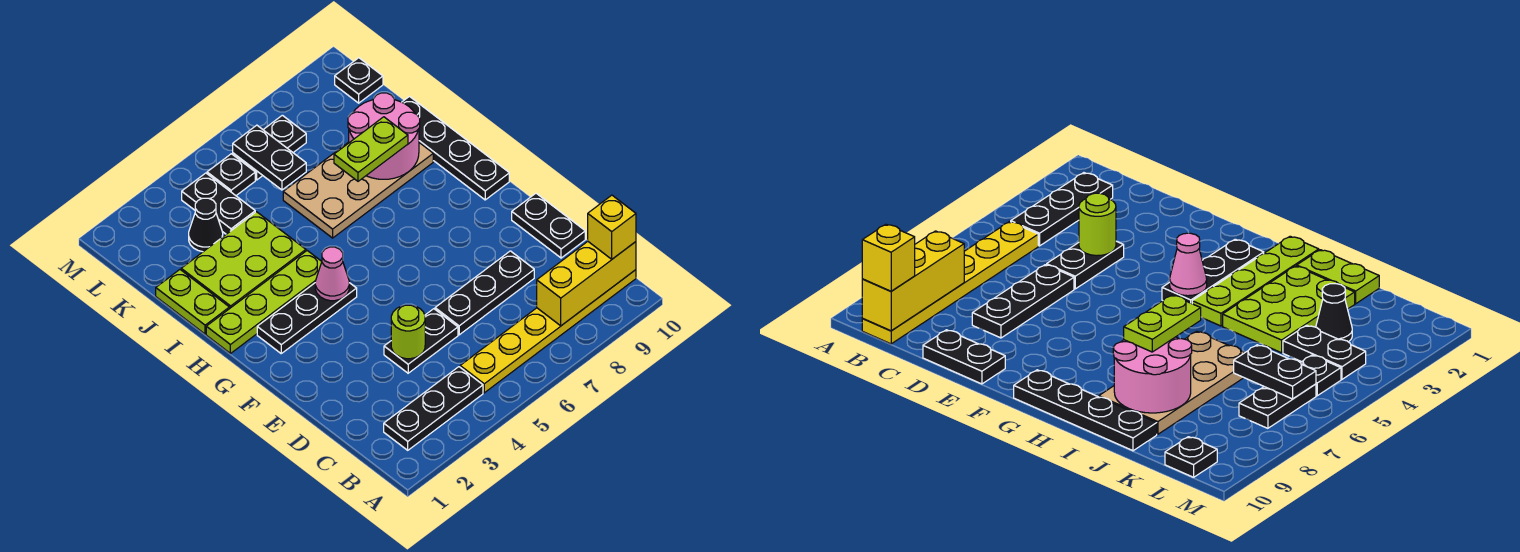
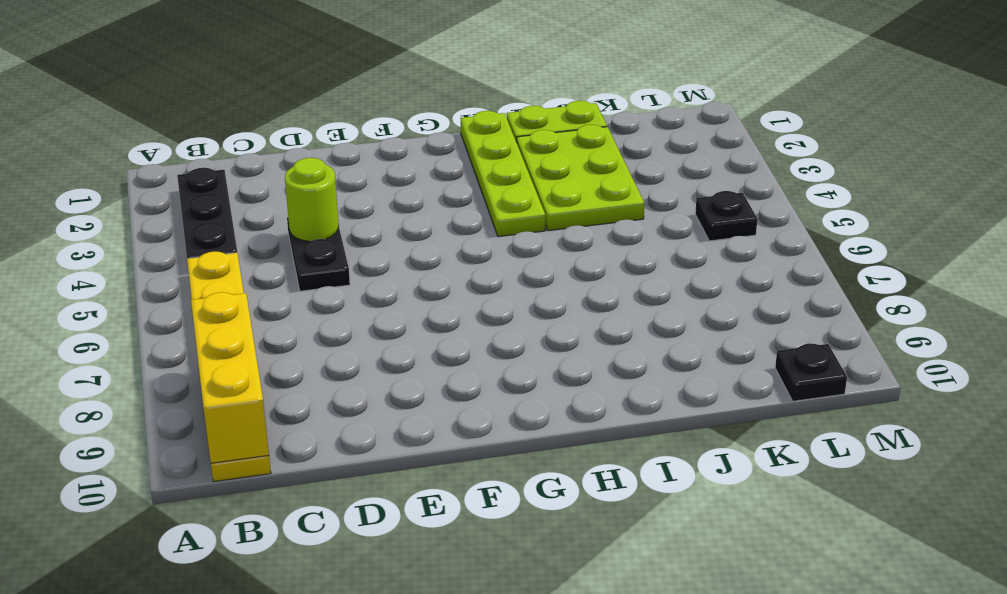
none -> black 1x3 plate [435,251,534,335]
none -> black 1x2 plate [512,193,585,258]
none -> black 1x3 plate [257,283,357,353]

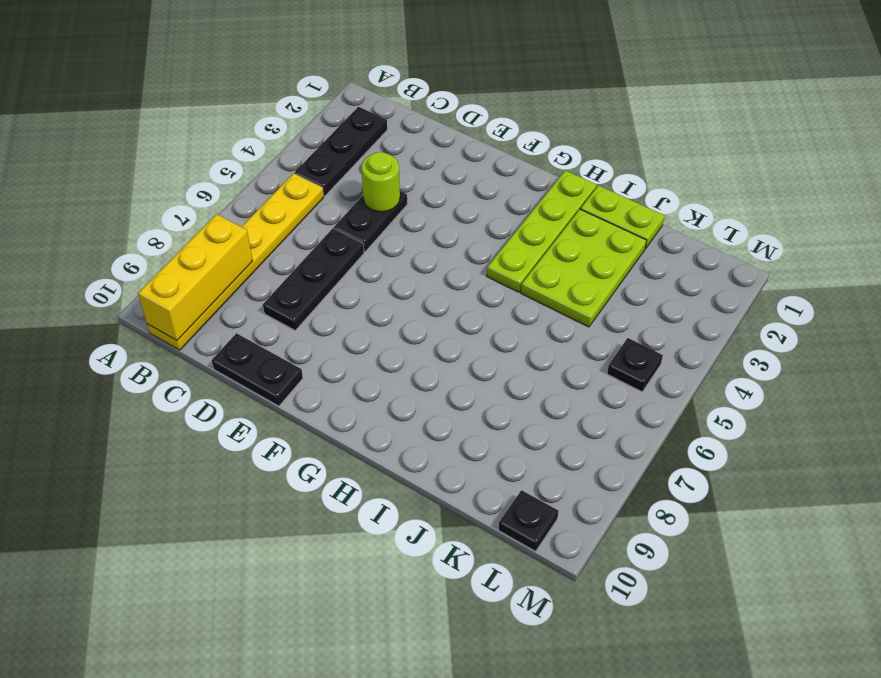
none -> black 1x3 plate [257,283,357,353]
none -> black 1x4 plate [402,97,509,200]
none -> tan 2x4 plate [283,142,433,238]

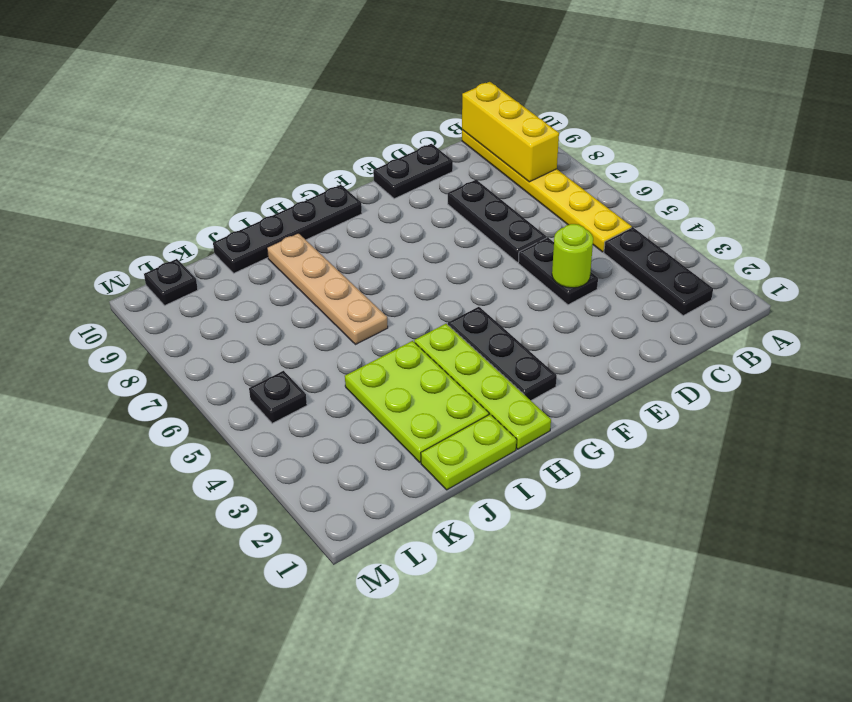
tan 1x4 plate [267,233,388,345] -> tan 2x4 plate [283,142,433,238]
none -> black 1x1 cone [189,198,223,252]
none -> black 1x2 plate [182,173,255,234]
none -> black 1x2 plate [233,115,306,180]

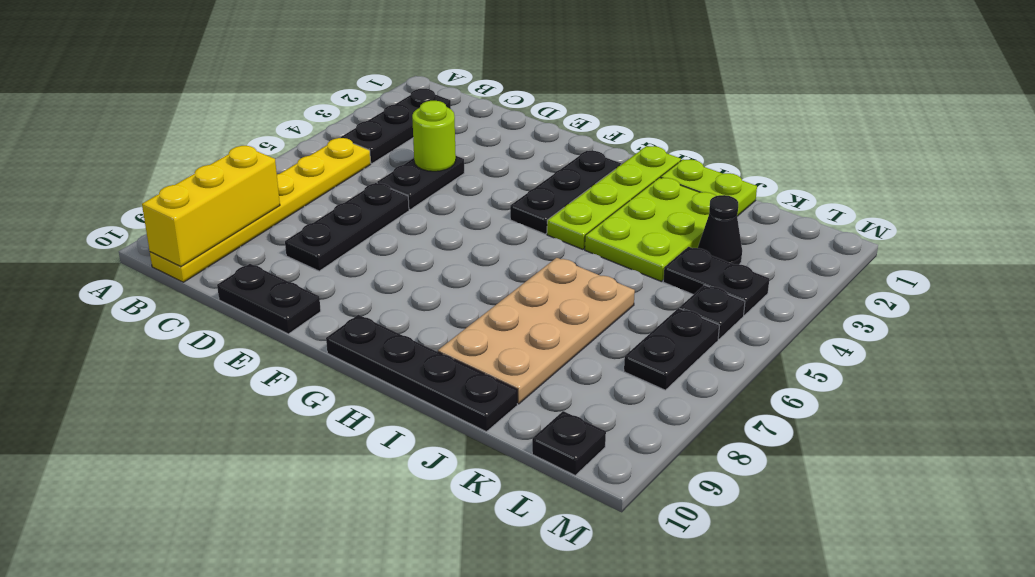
none -> pink 1x1 cone [315,247,349,301]
none -> pink 2x2 round brick [348,93,420,179]
none -> black 1x2 plate [233,125,306,190]

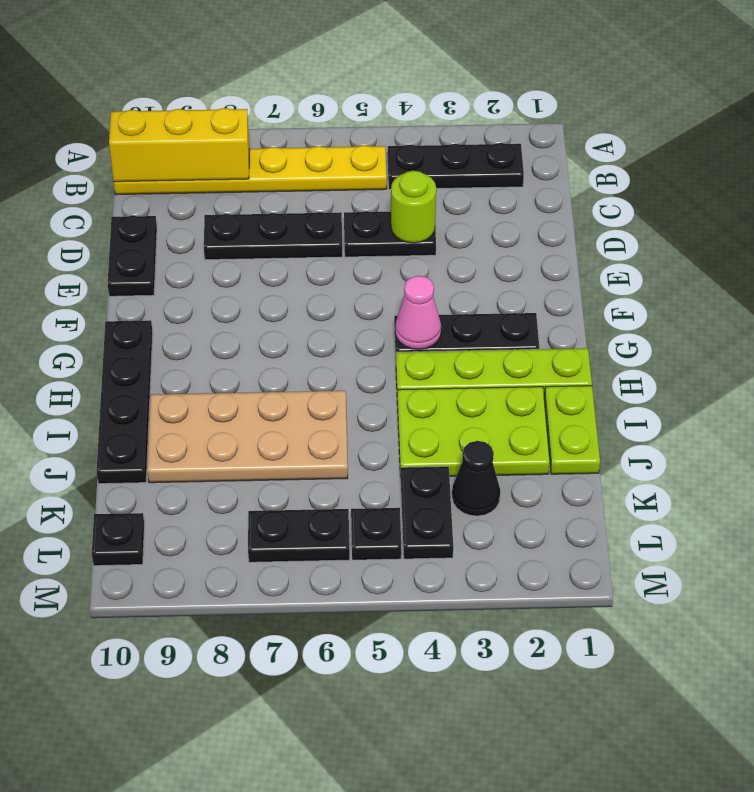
none -> pink 2x2 round brick [348,93,420,179]
none -> black 1x2 plate [233,125,306,190]
none -> yellow 1x1 brick [588,195,636,259]

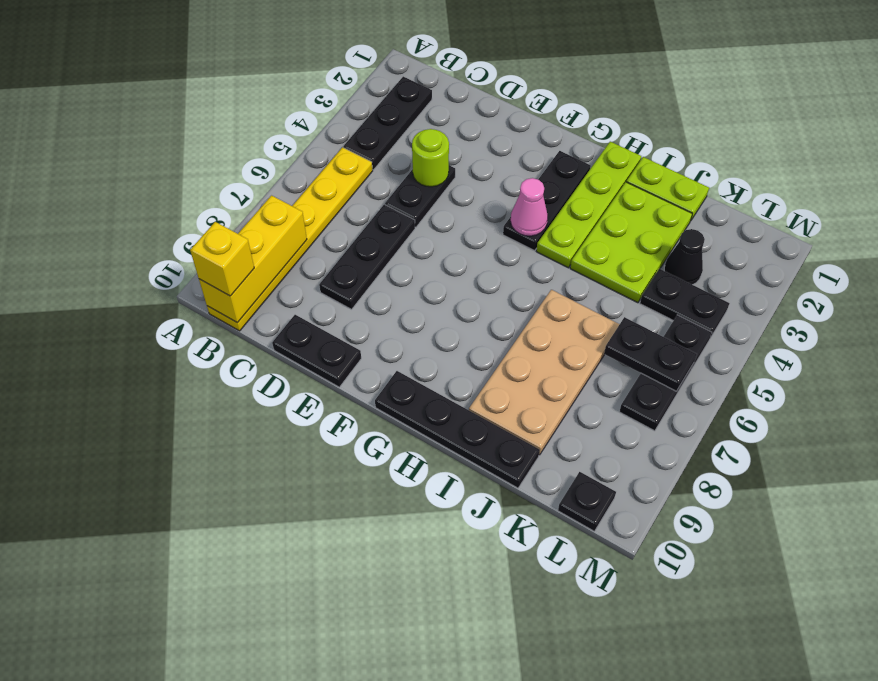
none -> pink 2x2 round brick [348,93,420,179]
none -> lime 1x2 plate [334,117,408,181]

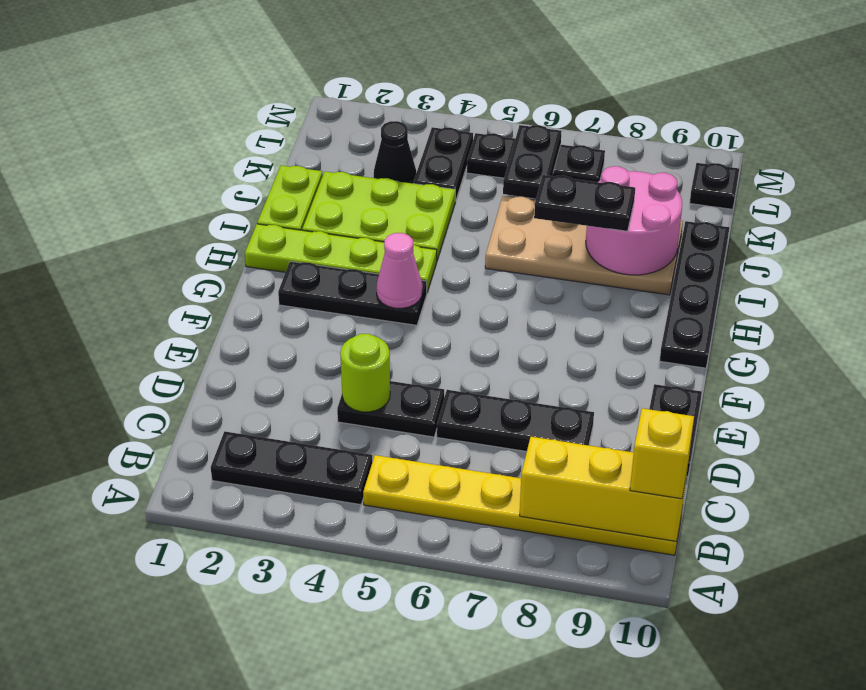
black 1x2 plate [534,175,635,231] -> lime 1x2 plate [334,117,408,181]

